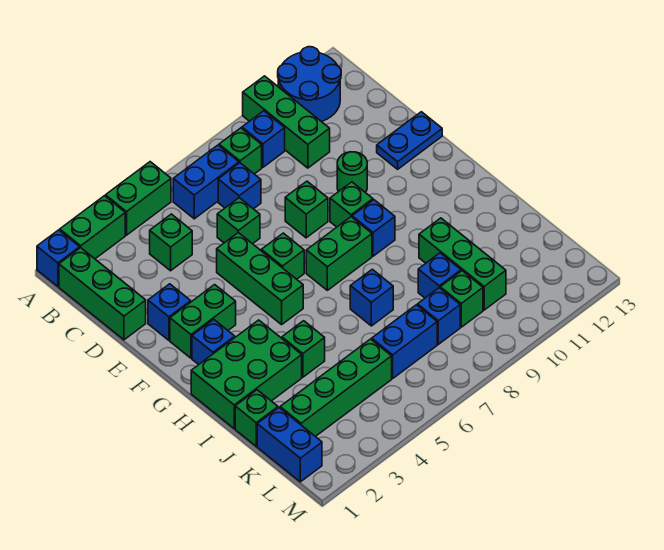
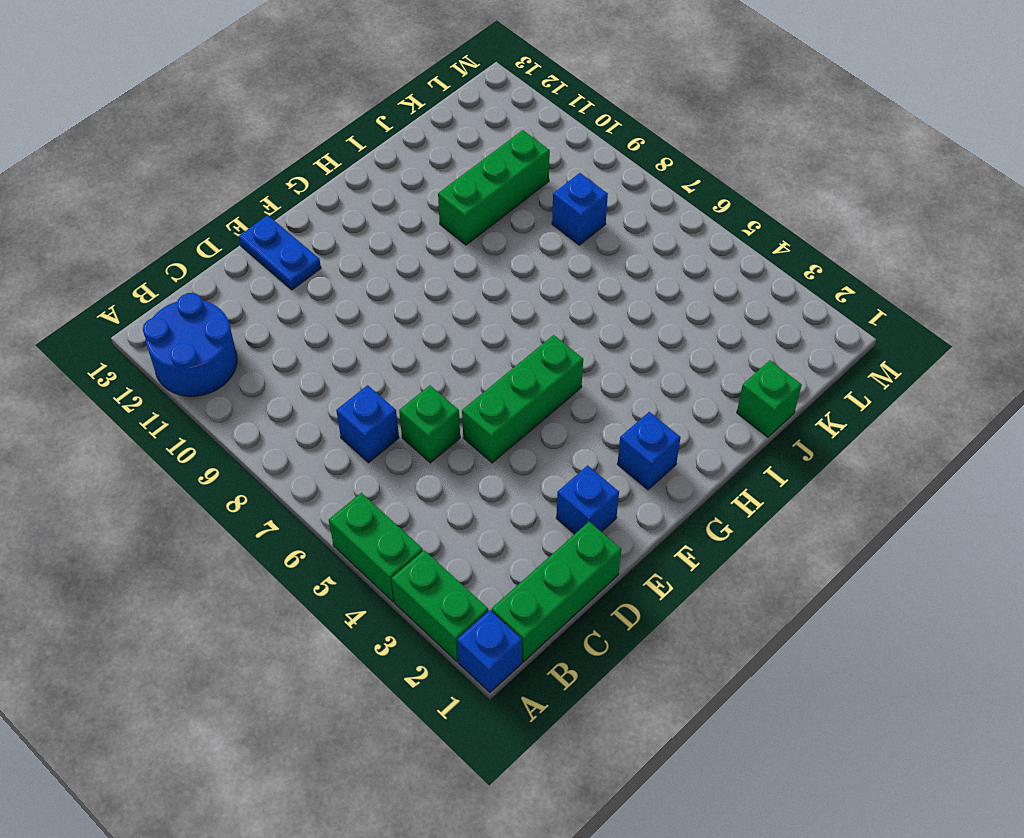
none -> green 1x3 brick [243,76,330,168]
none -> blue 1x2 brick [173,145,239,219]
none -> green 1x1 brick [219,128,262,174]
none -> blue 1x1 brick [242,111,285,167]

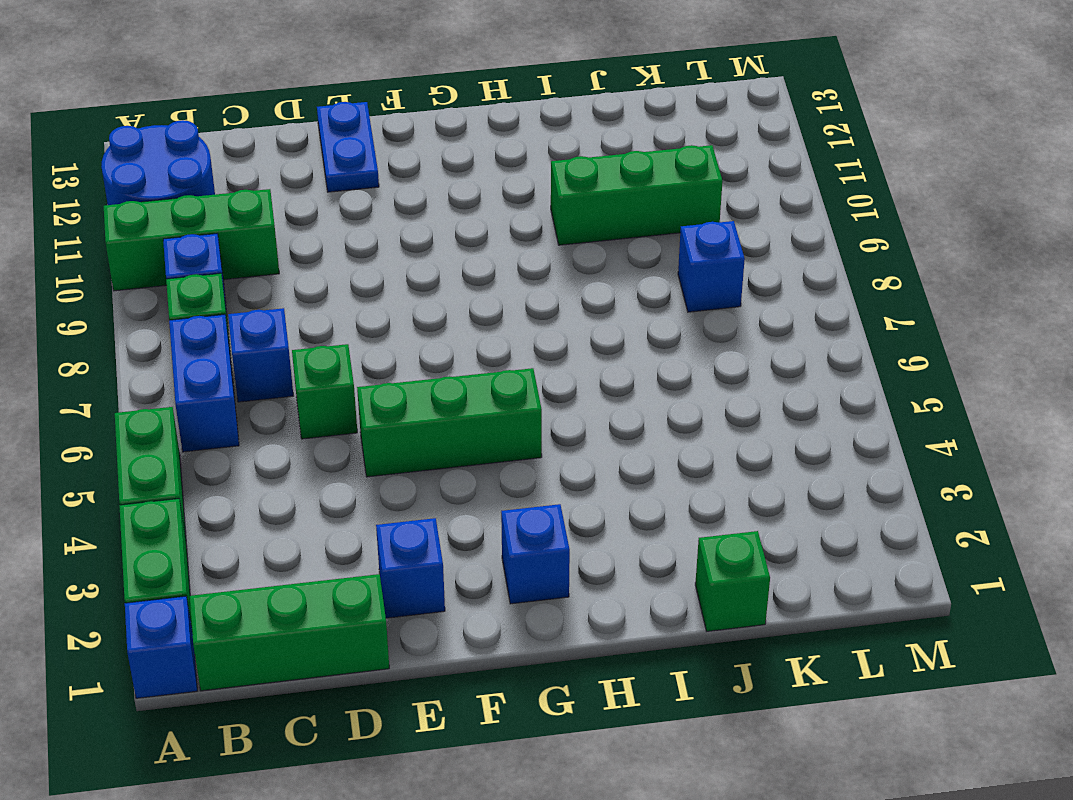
none -> green 1x1 brick [150,214,192,271]
none -> green 1x1 brick [285,181,328,238]
none -> green 1x1 round brick [337,152,367,193]
none -> green 1x2 brick [170,285,236,358]

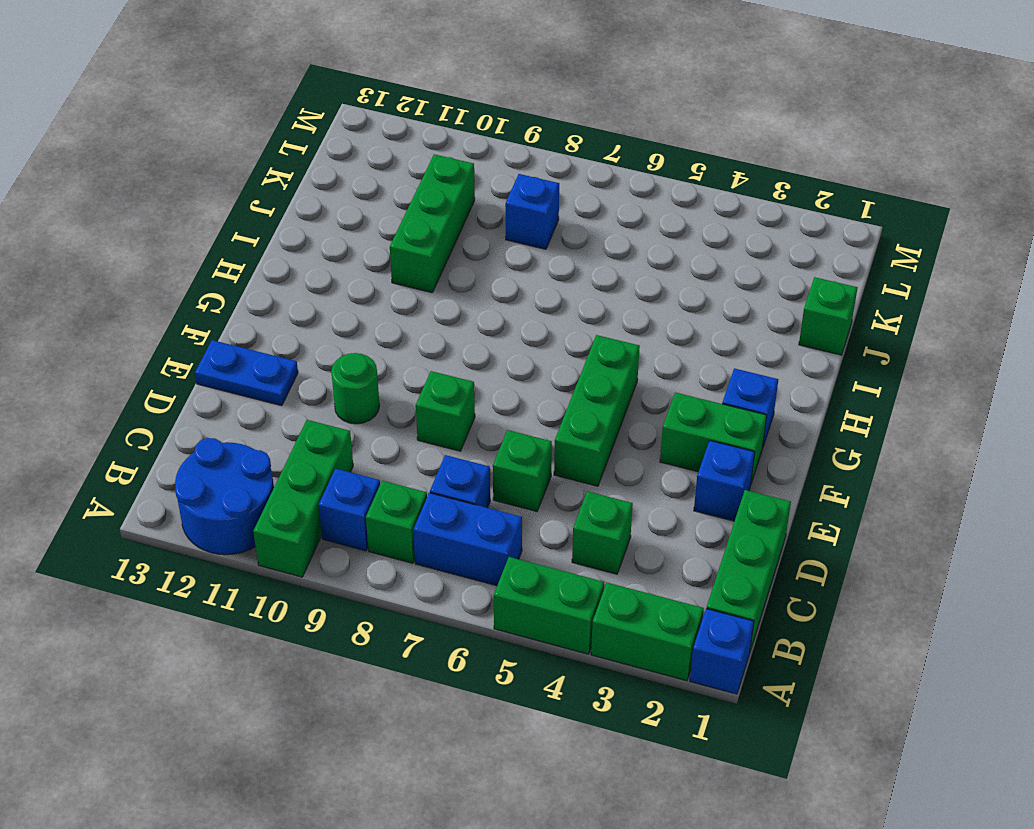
none -> green 1x1 brick [261,233,304,279]
none -> green 1x1 brick [330,182,373,227]
none -> green 1x2 brick [306,217,372,290]
none -> blue 1x1 brick [352,200,395,256]

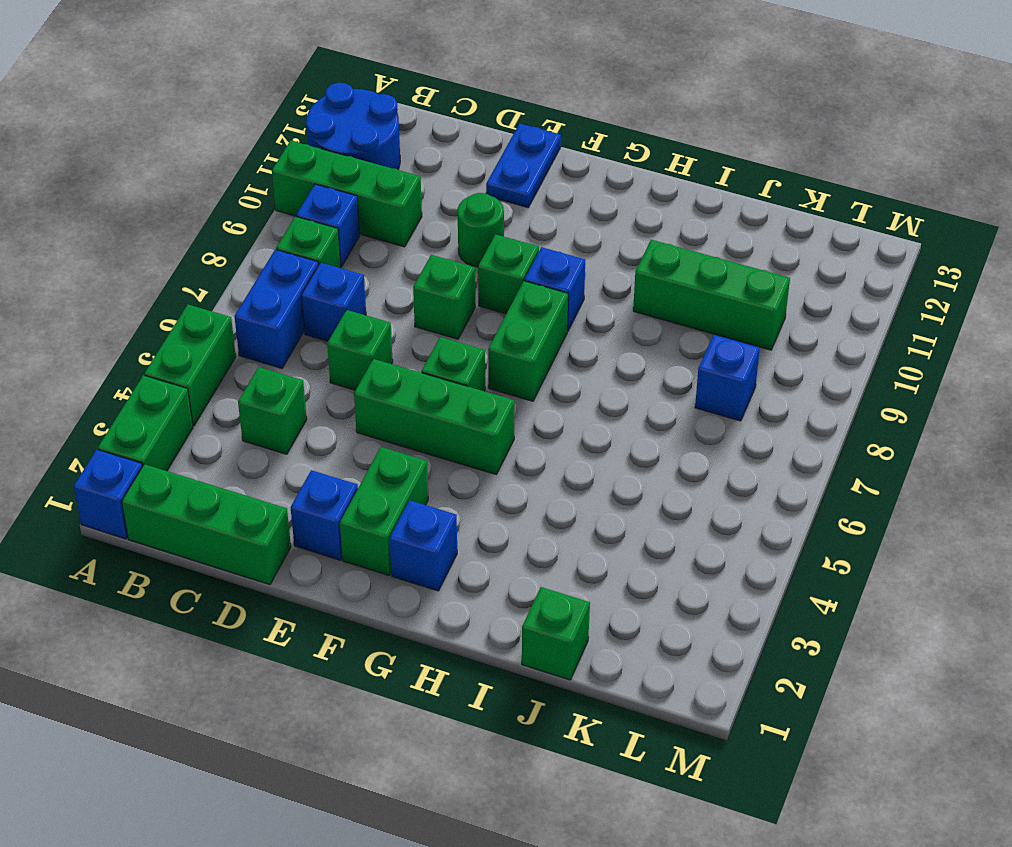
none -> green 2x3 brick [191,320,302,428]
none -> green 1x1 brick [282,321,325,377]
none -> blue 1x1 brick [350,269,393,326]
none -> blue 1x1 brick [418,253,461,298]

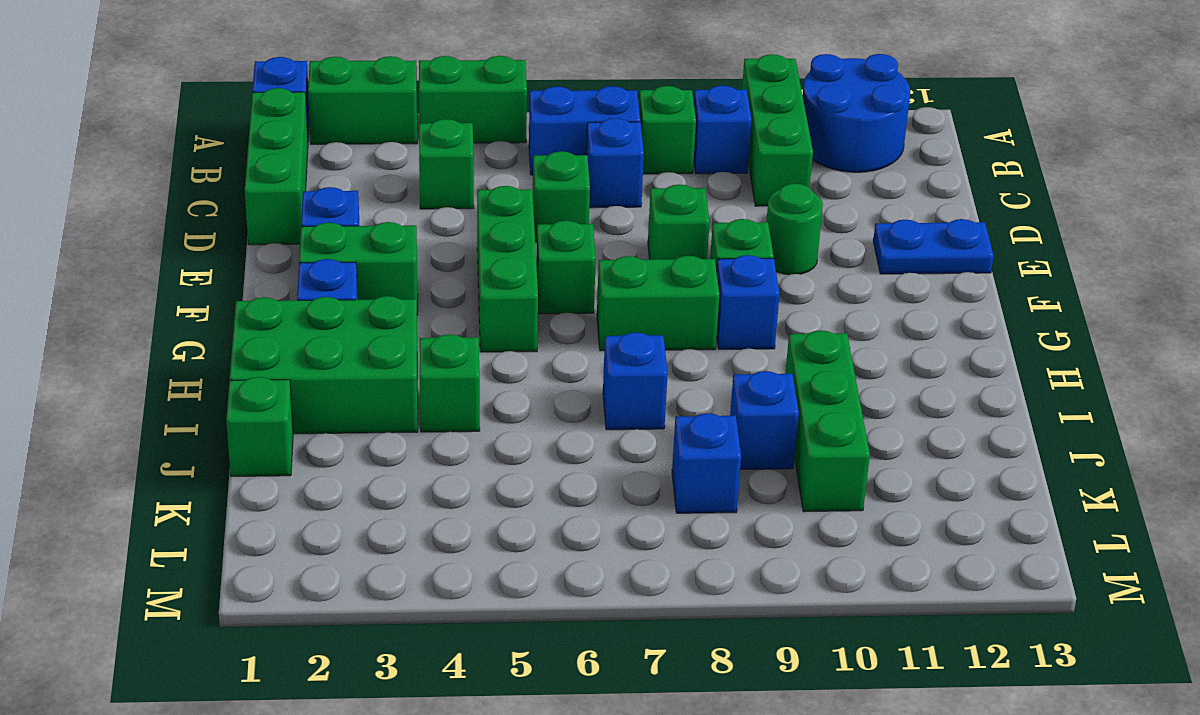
none -> blue 1x2 brick [257,408,322,482]
none -> green 1x4 brick [280,339,392,437]
none -> blue 1x2 brick [372,305,437,378]
none -> green 1x1 brick [440,271,483,327]

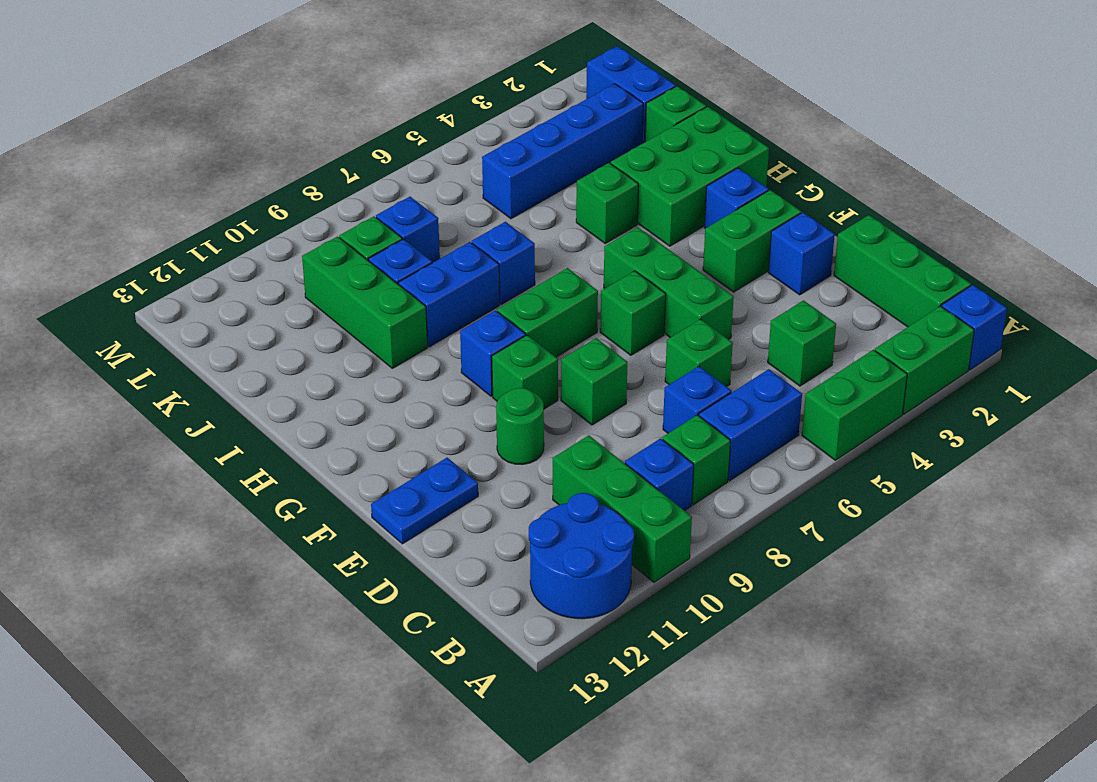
blue 1x2 brick [399,242,500,347] -> blue 1x2 brick moved to [372,305,437,378]
blue 1x4 brick [482,84,643,219] -> green 1x4 brick [280,339,392,437]

